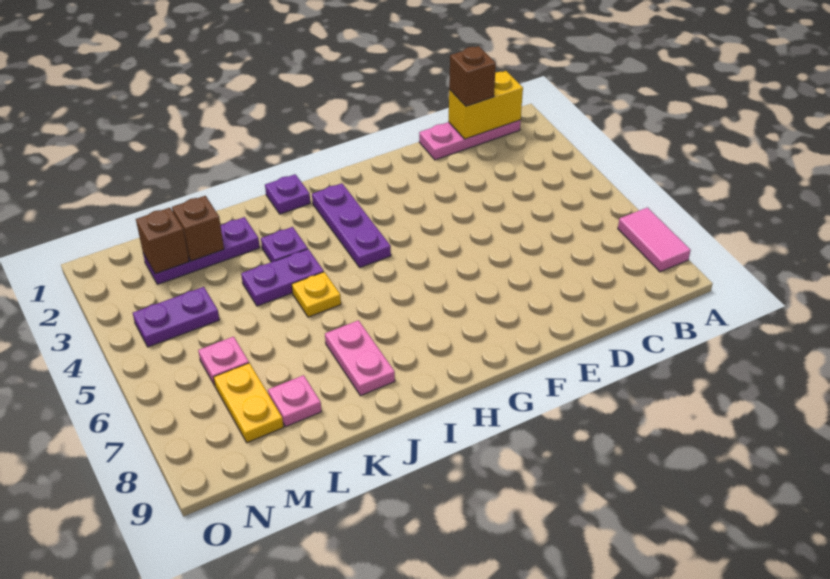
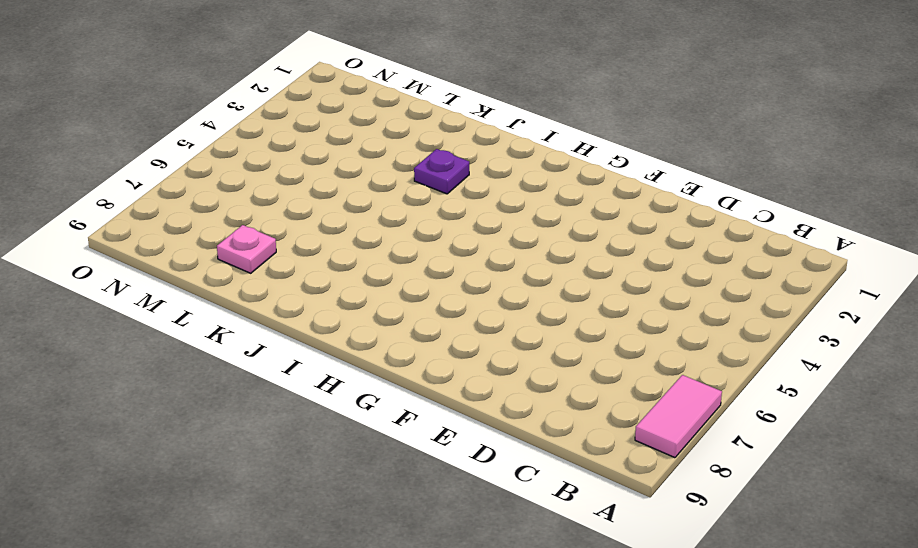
none -> pink 1x3 plate [419,120,521,160]
none -> purple 1x3 plate [312,183,391,267]
none -> purple 1x1 plate [265,174,310,214]

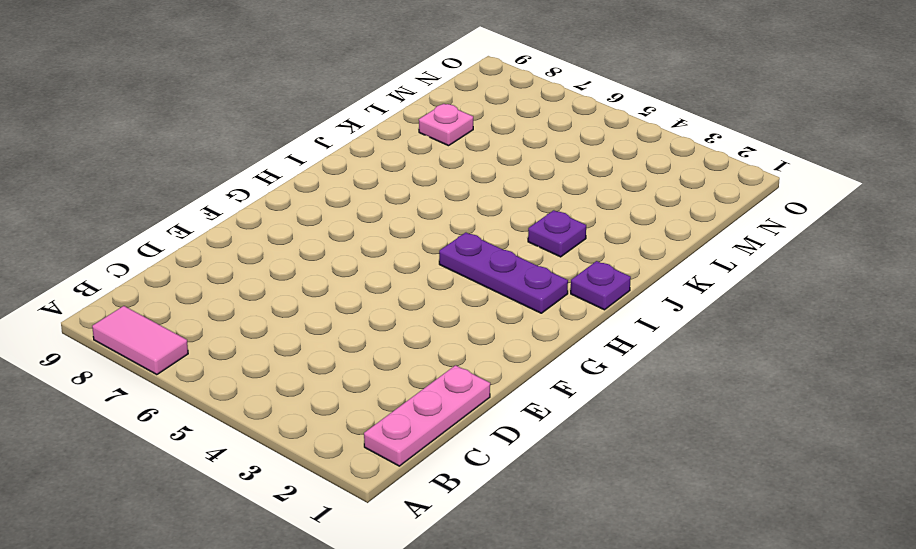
none -> purple 1x2 plate [241,249,324,306]
none -> yellow 1x1 plate [292,272,341,317]
none -> pink 1x2 plate [325,320,395,396]

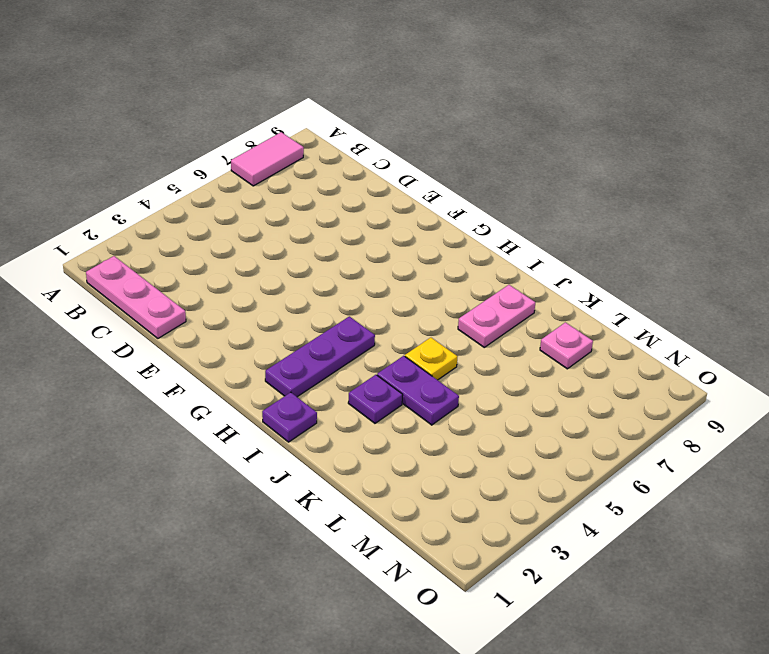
none -> purple 1x3 plate [143,217,260,284]
none -> purple 1x2 plate [133,287,219,347]
none -> pink 1x1 plate [198,337,249,386]

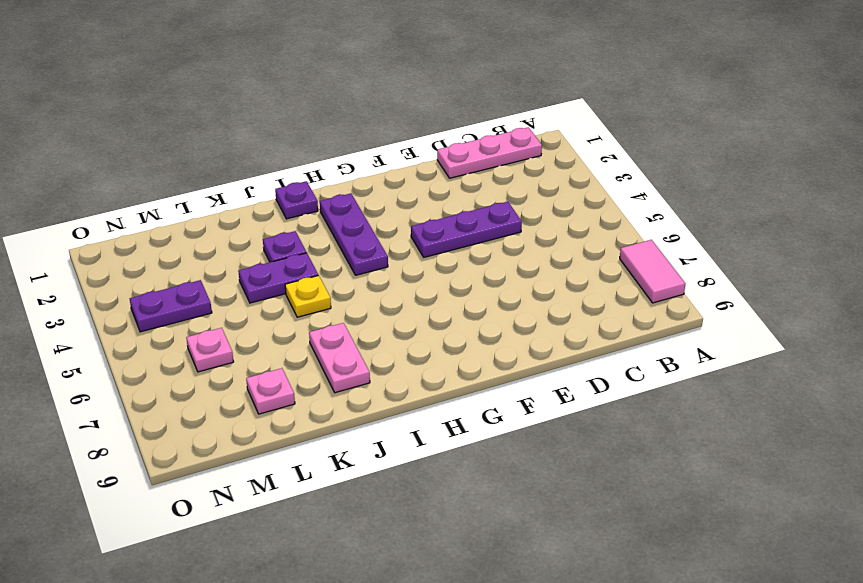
purple 1x3 plate [411,202,522,257] -> purple 1x3 plate moved to [143,217,260,284]
none -> yellow 1x2 plate [214,363,284,443]
none -> yellow 1x2 brick [449,71,523,139]
none -> brown 1x1 brick [172,196,224,261]

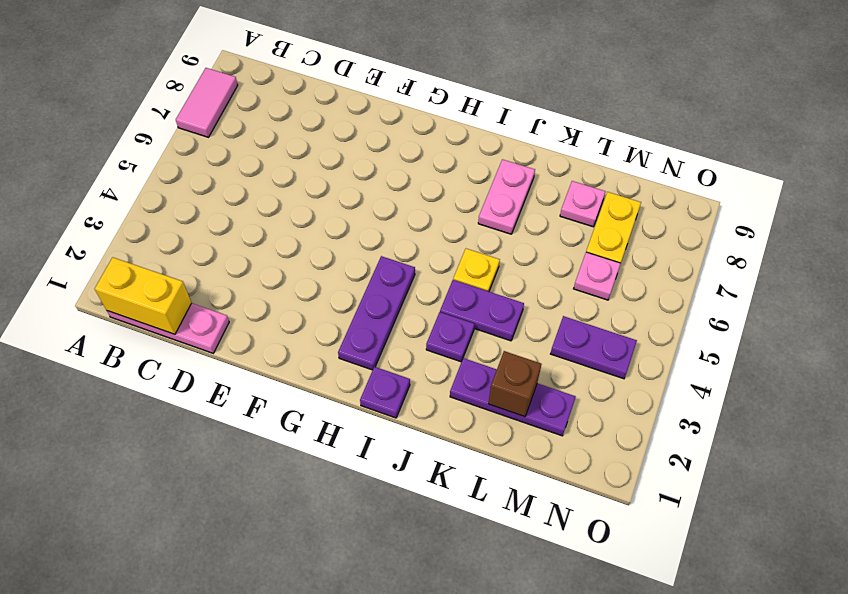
none -> brown 1x1 brick [136,208,189,274]
none -> brown 1x1 brick [449,46,496,106]

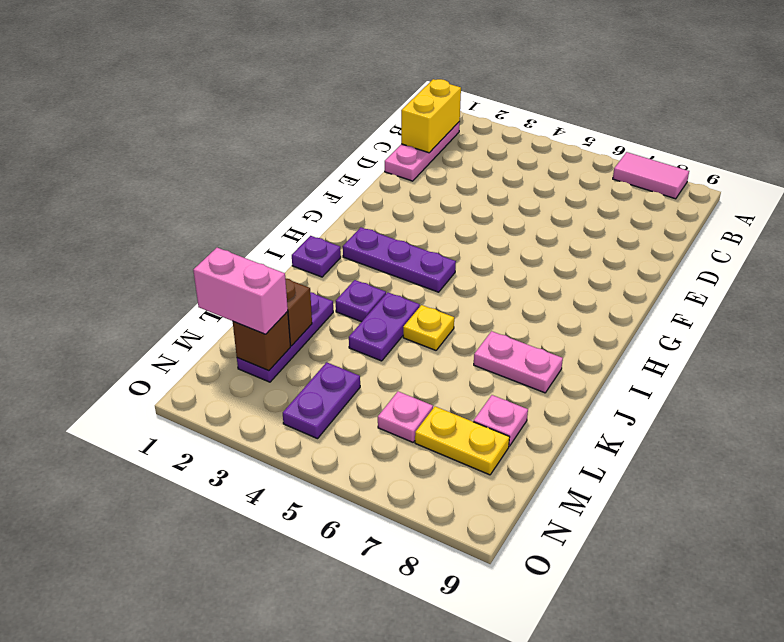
pink 1x2 brick [193,248,288,334] -> none
none -> brown 1x1 brick [449,46,496,106]

